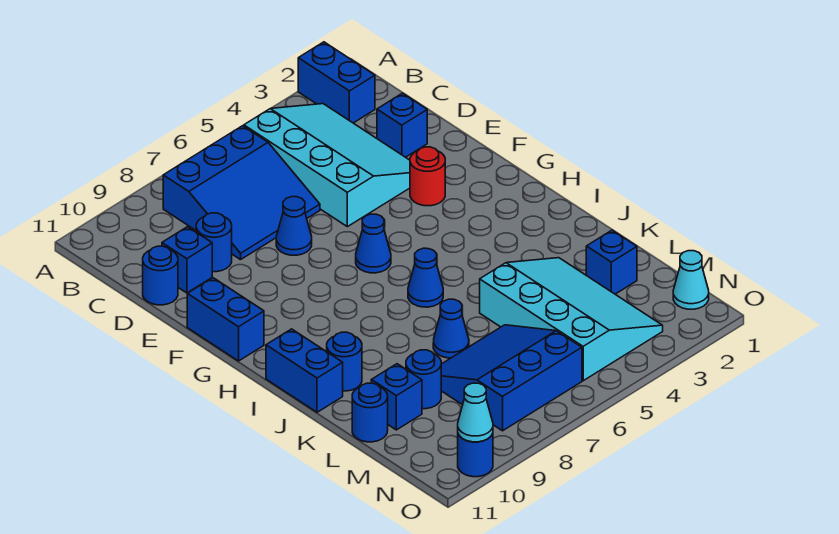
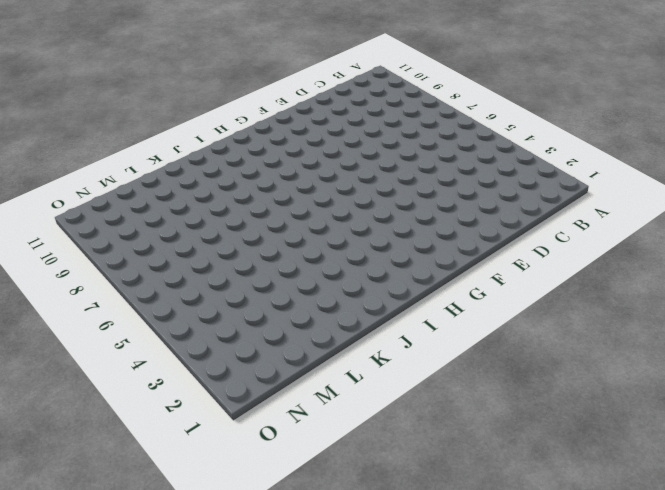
none -> blue 1x2 brick [298,42,375,123]
none -> cyan 3x4 slope [244,104,410,227]
none -> blue 3x3 slope [163,126,320,260]

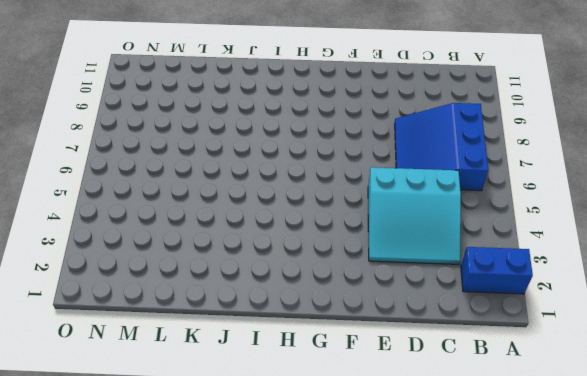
cyan 3x3 slope [368,167,461,264] -> cyan 3x4 slope [244,104,410,227]
none -> blue 1x1 brick [377,93,427,157]
none -> blue 1x1 round brick [196,213,232,272]
none -> blue 1x1 brick [162,227,212,293]

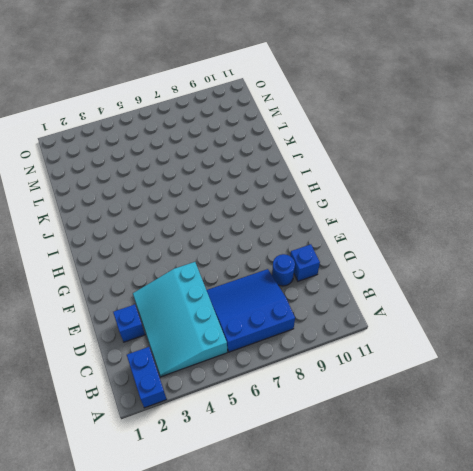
none -> blue 1x1 round brick [143,246,178,305]
none -> blue 1x1 cone [276,197,312,255]
none -> red 1x1 round brick [410,147,445,206]

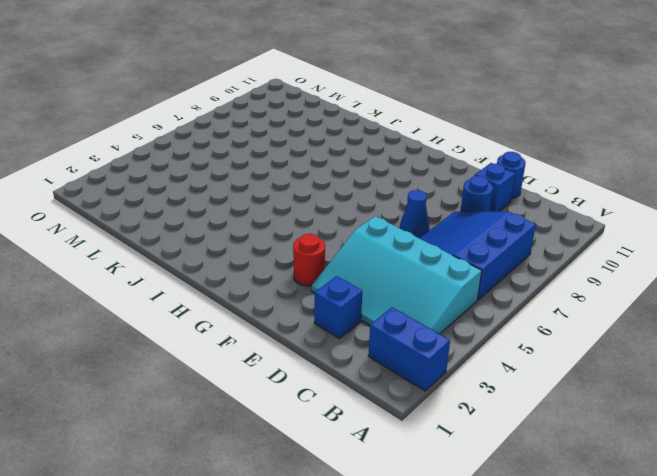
none -> blue 1x2 brick [187,278,264,361]
none -> blue 1x1 cone [356,214,391,273]
none -> blue 1x1 cone [408,248,443,307]

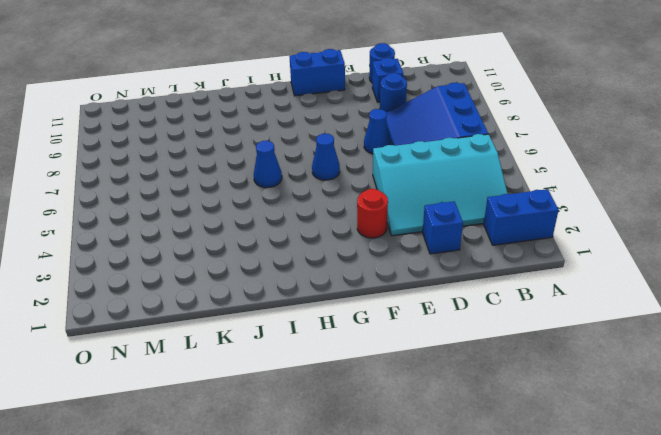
none -> blue 1x2 brick [266,329,343,412]
none -> blue 1x1 round brick [327,332,362,391]
none -> cyan 3x4 slope [480,258,663,381]

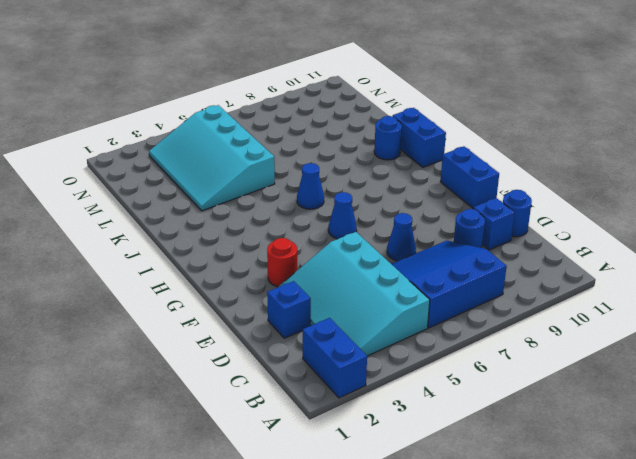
none -> blue 1x1 cone [433,299,469,358]
none -> blue 1x1 brick [586,230,637,294]
none -> blue 3x3 slope [441,325,582,431]

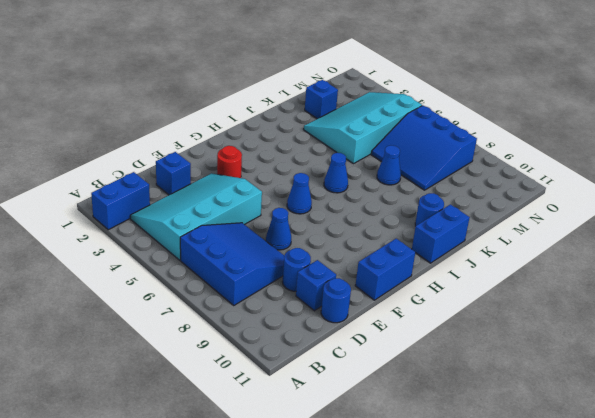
none -> blue 1x1 round brick [406,350,441,409]
none -> blue 1x1 brick [371,364,422,430]
none -> blue 1x1 round brick [352,383,388,442]

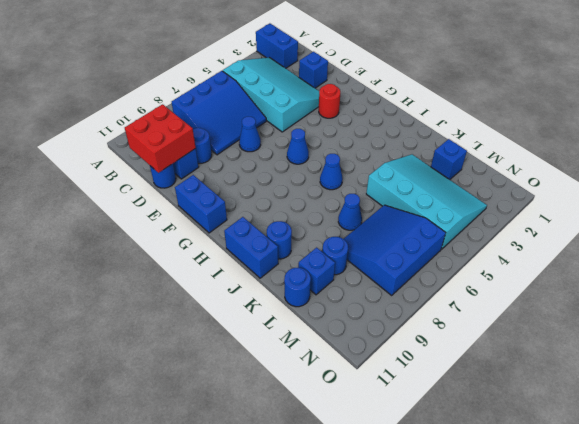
red 2x2 brick [125,104,196,173] -> none
none -> cyan 1x1 cone [673,251,709,309]
none -> blue 1x1 round brick [458,433,493,477]
none -> cyan 1x1 cone [458,383,493,442]

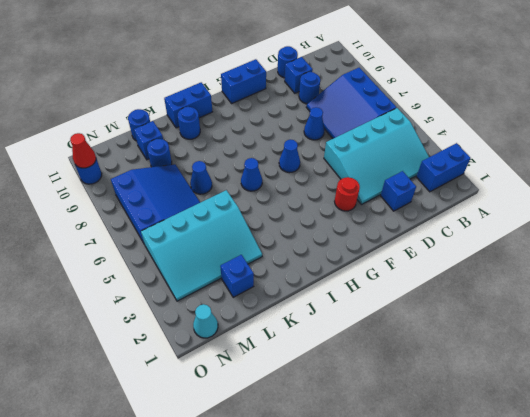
red 1x1 cone [70,133,96,168] -> cyan 1x1 cone [458,383,493,442]

